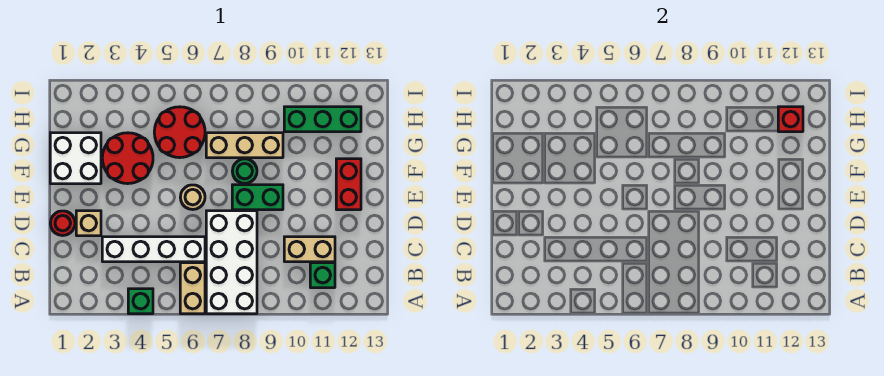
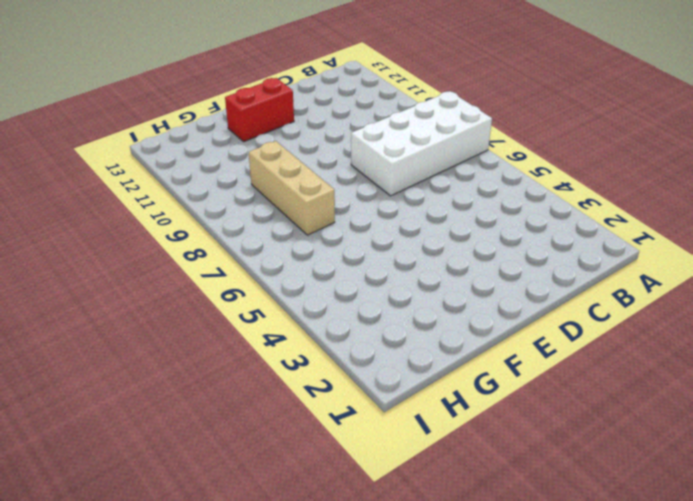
none -> green 1x1 brick [128,289,153,314]
none -> tan 1x2 brick [180,263,205,314]
none -> green 1x1 brick [310,263,335,288]

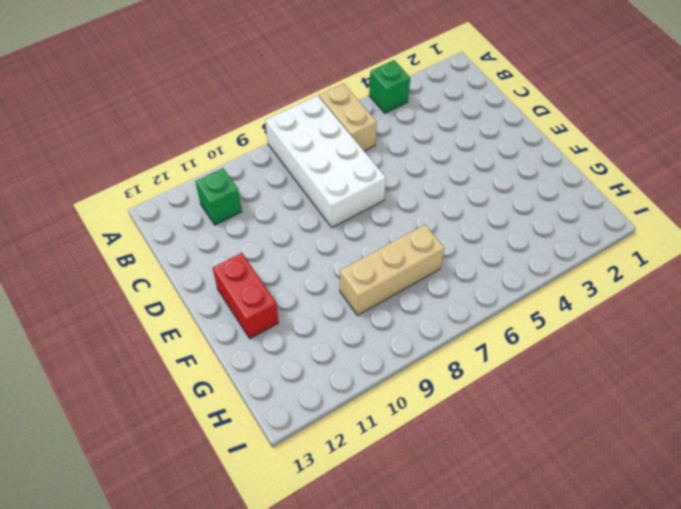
none -> white 1x4 brick [102,237,205,262]
none -> tan 1x2 brick [284,237,335,262]
none -> red 1x1 round brick [50,211,75,236]

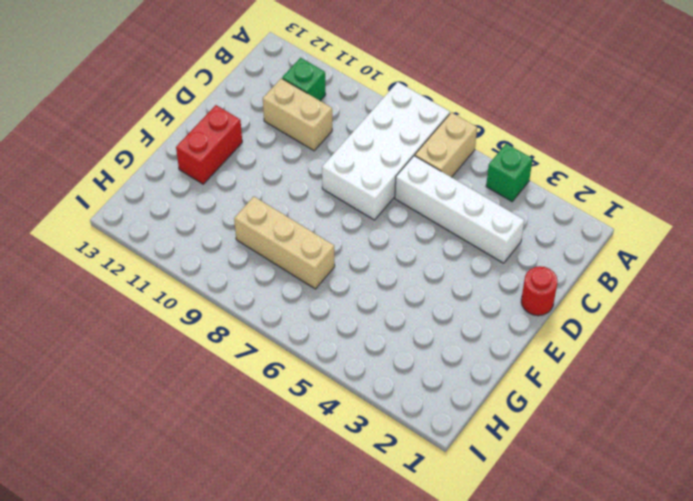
none -> tan 1x1 brick [76,211,101,236]
none -> tan 1x1 round brick [180,185,205,210]
none -> green 1x2 brick [232,185,283,210]

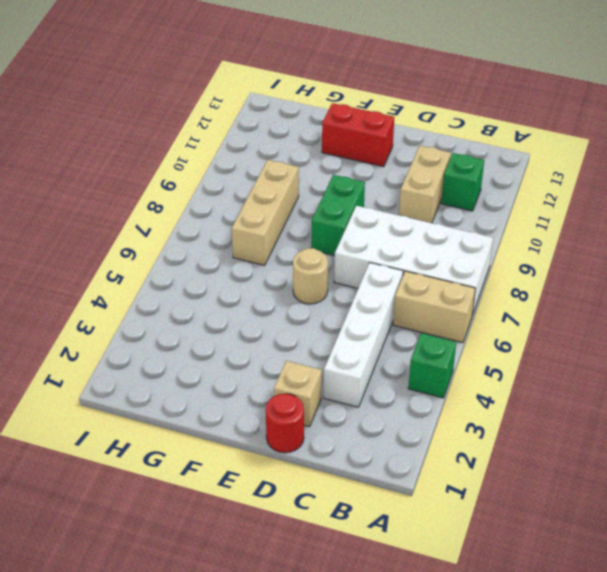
none -> white 2x2 brick [50,133,101,184]
none -> red 2x2 round brick [102,133,153,184]
none -> green 1x1 round brick [232,159,257,184]

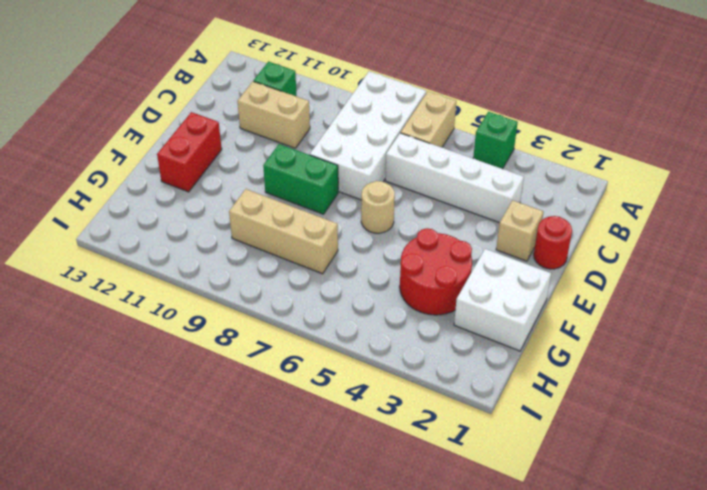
none -> green 1x1 round brick [232,159,257,184]
none -> red 2x2 round brick [154,107,205,158]
none -> green 1x3 brick [284,107,361,132]

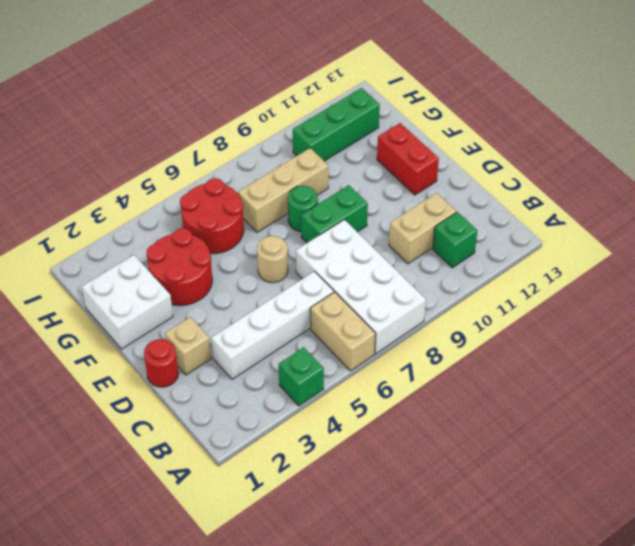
none -> red 1x1 brick [778,107,803,132]

